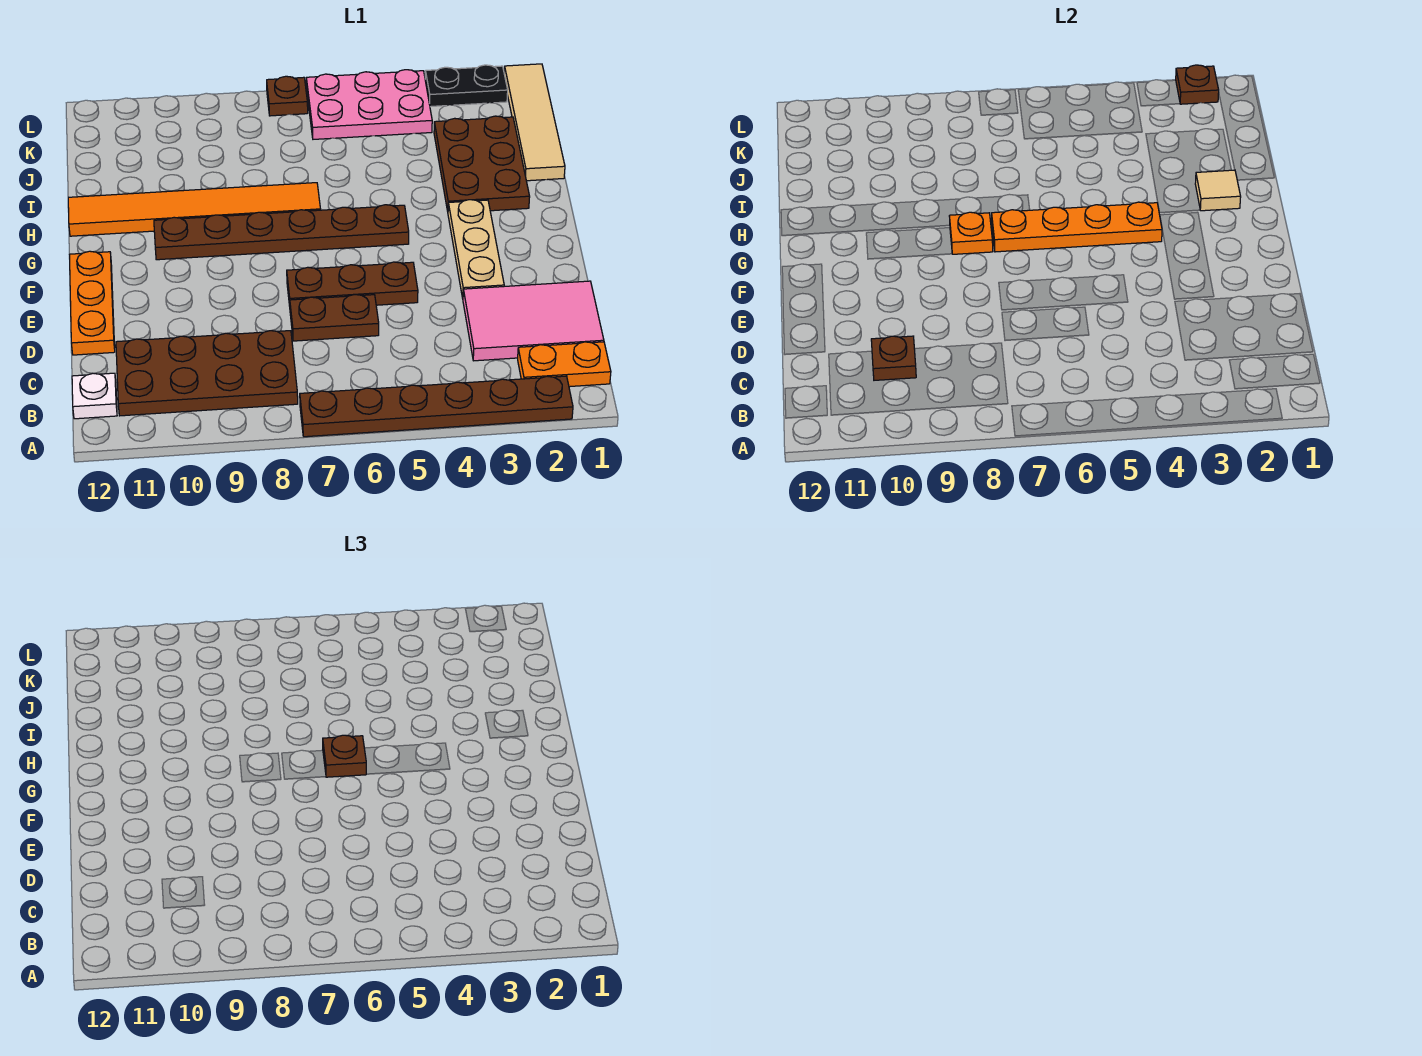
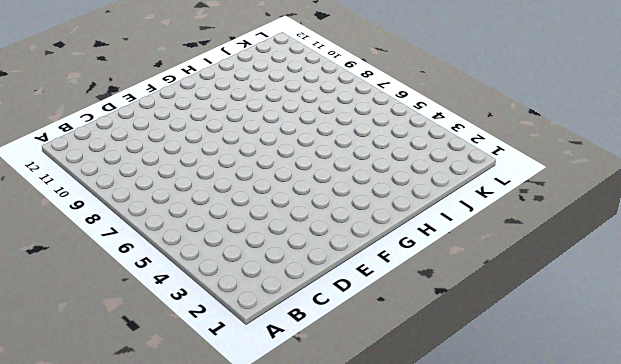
none -> brown 1x6 plate [300,376,573,437]
none -> orange 1x2 plate [518,342,611,387]
none -> brown 2x4 plate [116,331,298,416]

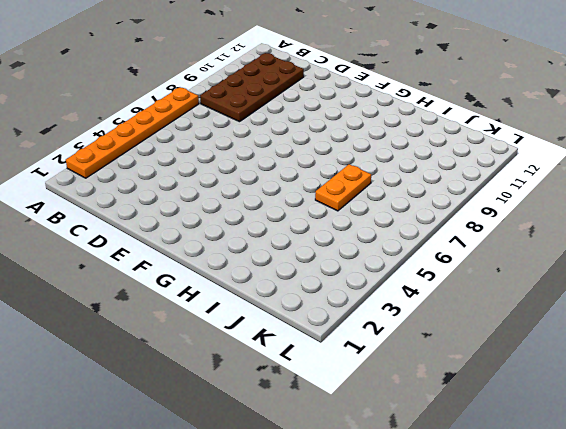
orange 1x6 plate [66,87,199,178] -> brown 1x6 plate [300,376,573,437]
orange 1x2 plate [315,164,371,211] -> orange 1x2 plate moved to [518,342,611,387]
none -> white 1x1 plate [72,373,117,419]
none -> pink 2x3 tile [463,281,604,361]
none -> brown 1x2 plate [290,294,379,341]

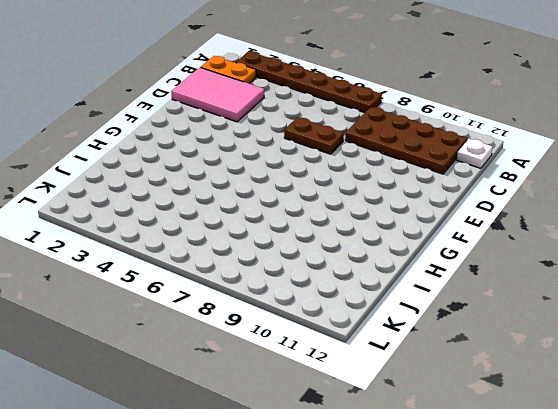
none -> orange 1x3 plate [69,251,115,355]
none -> tan 1x3 plate [448,200,504,298]
none -> brown 1x3 plate [287,262,418,306]

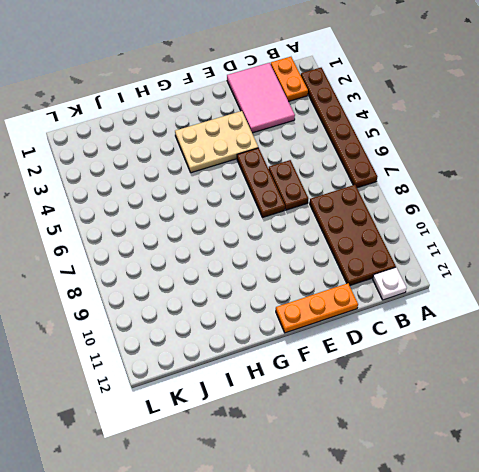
tan 2x3 plate [175,111,258,173] -> tan 1x3 plate [448,200,504,298]
none -> brown 1x6 plate [154,205,409,260]
none -> brown 2x3 plate [434,116,530,211]
none -> orange 1x6 tile [68,183,321,236]

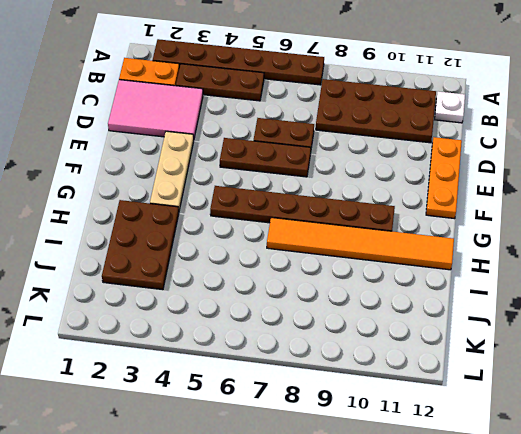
brown 1x3 plate [176,64,264,101] -> none
none -> tan 1x4 tile [504,64,565,181]
none -> pink 2x3 plate [306,70,432,139]
none -> black 1x2 plate [425,65,508,107]

